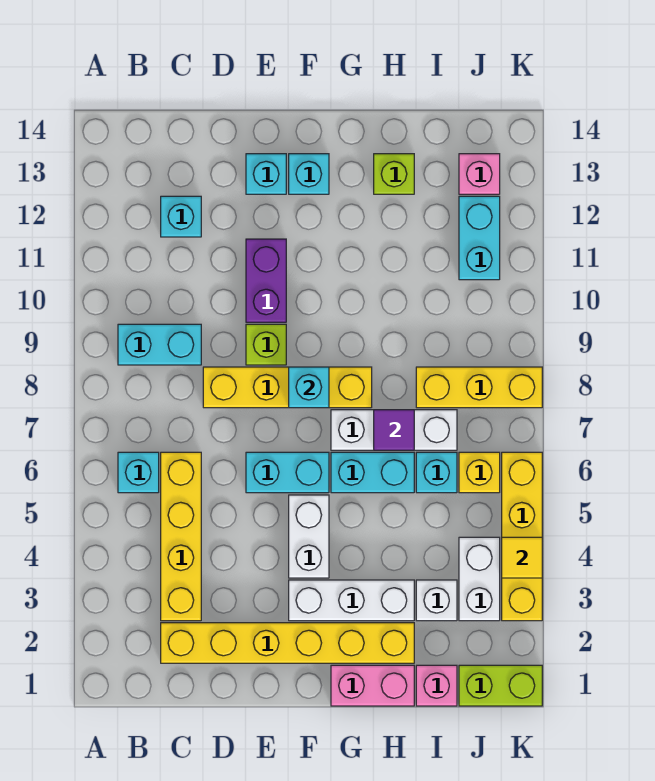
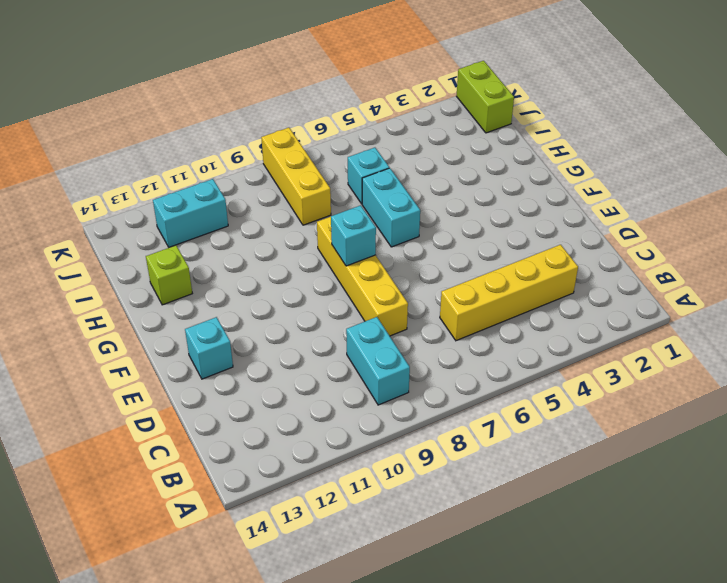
none -> cyan 1x1 brick [118,452,159,493]
none -> yellow 1x6 brick [161,623,414,663]
none -> cyan 1x1 brick [161,196,201,237]
none -> cyan 1x2 brick [246,452,329,493]

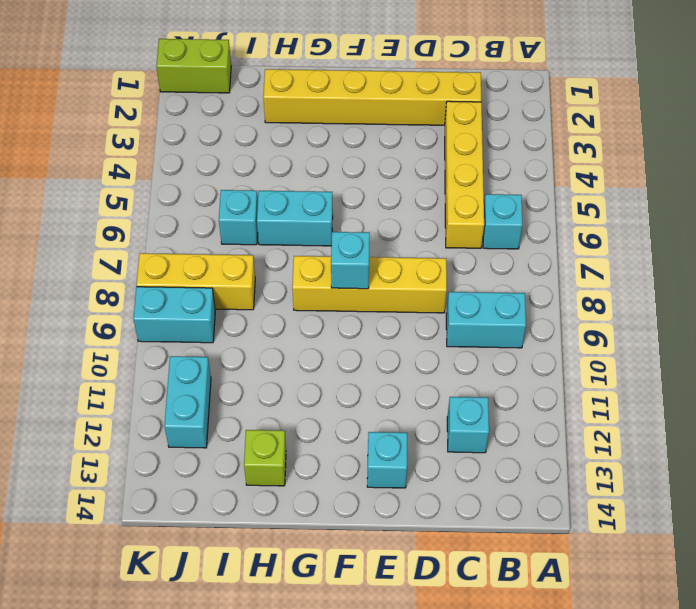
cyan 1x2 brick [133,287,215,343] -> cyan 1x2 brick moved to [246,452,329,493]
none -> lime 1x1 brick [246,324,286,365]
none -> purple 1x2 brick [246,239,286,322]
none -> white 1x3 brick [289,580,414,621]
none -> white 1x2 brick [289,495,329,578]

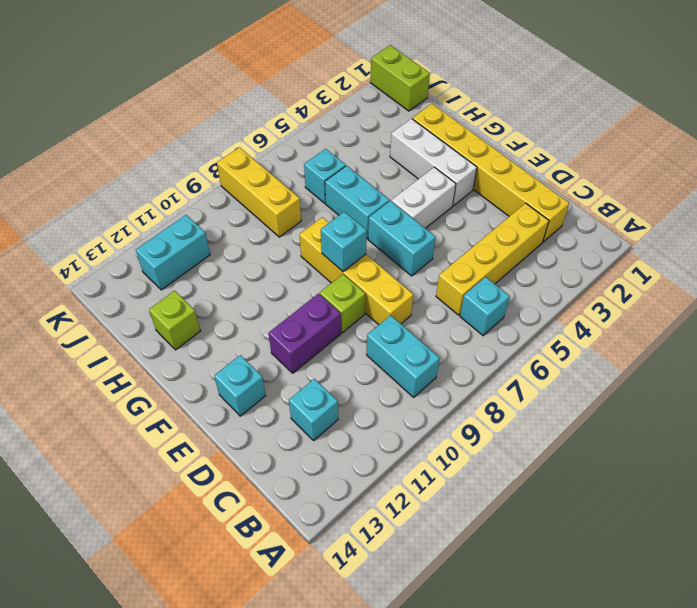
none -> cyan 1x1 brick [289,154,329,194]
none -> pink 1x2 brick [331,665,414,706]
none -> white 1x3 brick [331,410,457,450]
none -> pink 1x1 brick [416,665,457,706]

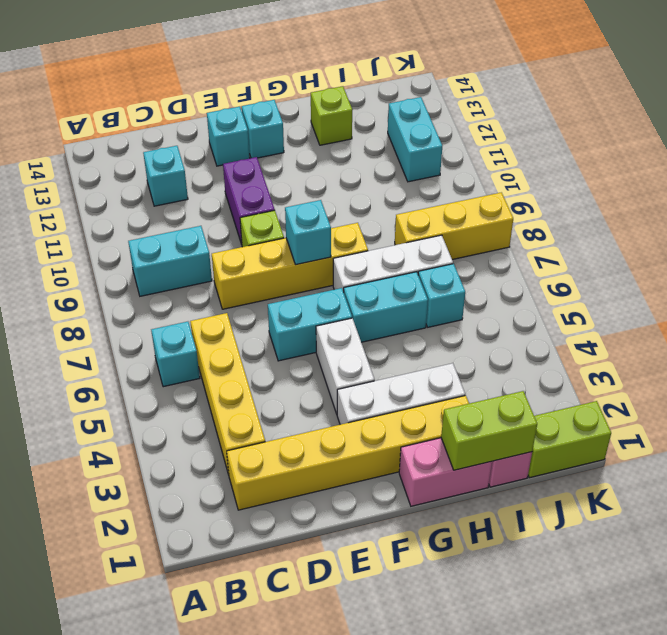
lime 1x2 brick [441,391,537,470] -> none
none -> white 1x1 brick [416,580,457,621]
none -> white 1x2 brick [459,537,500,621]
none -> yellow 1x1 brick [459,452,500,493]
none -> pink 1x1 brick [459,154,500,194]

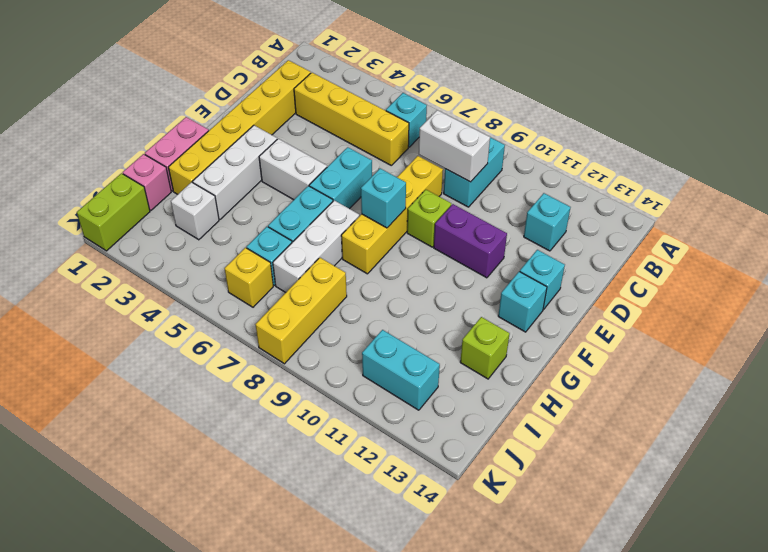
white 1x2 brick [419,110,490,182] -> white 1x2 brick moved to [459,537,500,621]
none -> pink 1x1 brick [459,154,500,194]
none -> yellow 1x4 brick [502,452,542,621]
none -> purple 1x1 tile [374,410,414,450]
none -> yellow 1x1 tile [502,537,542,578]

